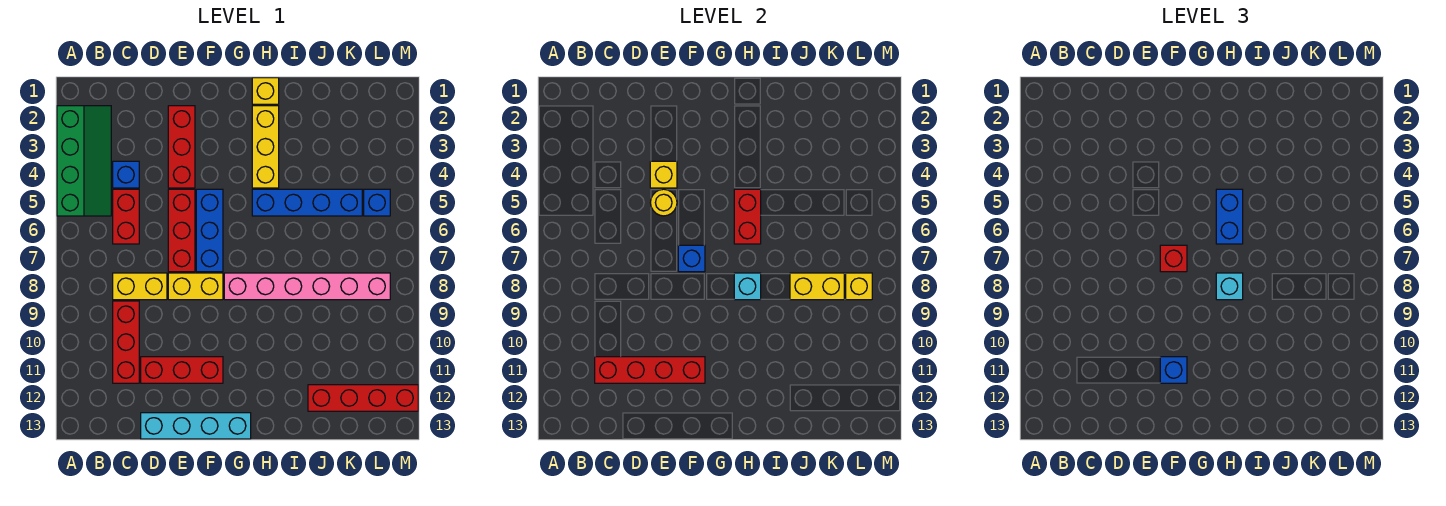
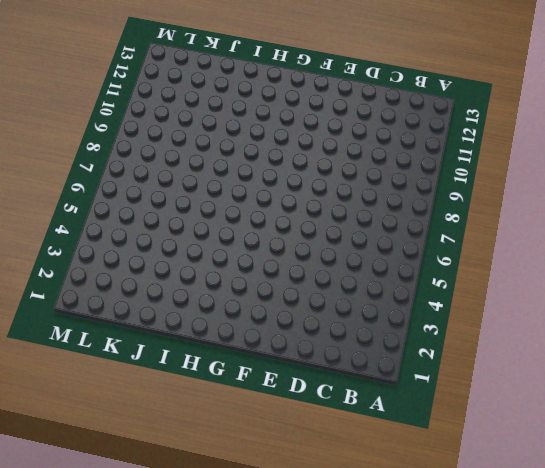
none -> green 2x4 slope [57,106,111,216]
none -> blue 1x1 brick [113,161,139,188]
none -> red 1x2 brick [113,189,139,244]

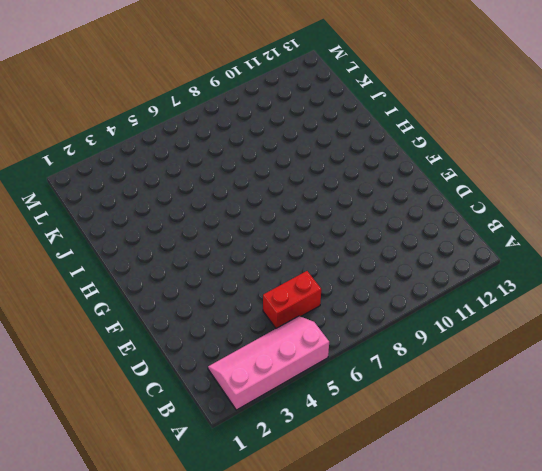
pink 2x4 slope [208,316,329,410] -> green 2x4 slope [57,106,111,216]
none -> blue 1x1 brick [113,161,139,188]
none -> yellow 1x2 brick [113,273,167,300]
none -> red 1x3 brick [113,301,139,383]

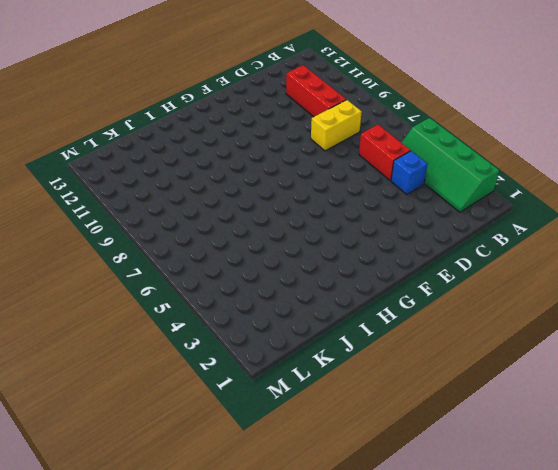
none -> red 1x3 brick [141,357,223,383]
none -> cyan 1x4 brick [141,413,251,439]
none -> red 1x3 brick [168,106,195,188]

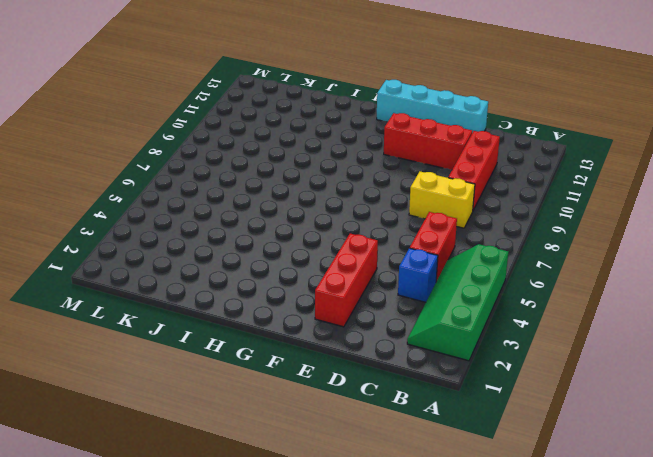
none -> red 1x3 brick [168,189,195,272]
none -> yellow 1x2 brick [168,273,223,300]
none -> blue 1x3 brick [196,189,223,272]

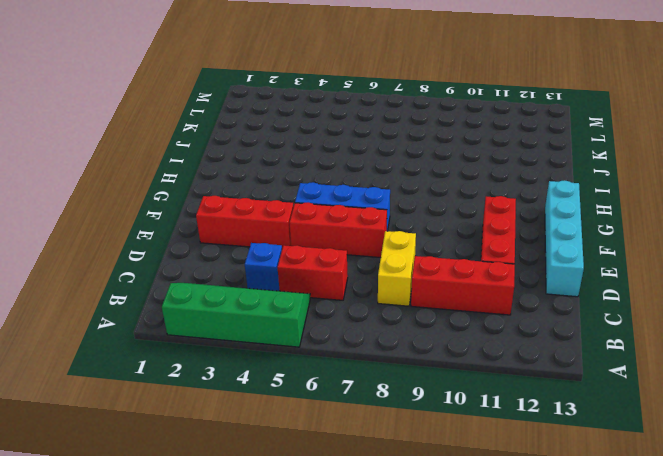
none -> yellow 1x2 brick [168,273,223,300]
none -> pink 1x6 brick [224,273,390,300]
none -> yellow 1x1 brick [252,78,279,104]

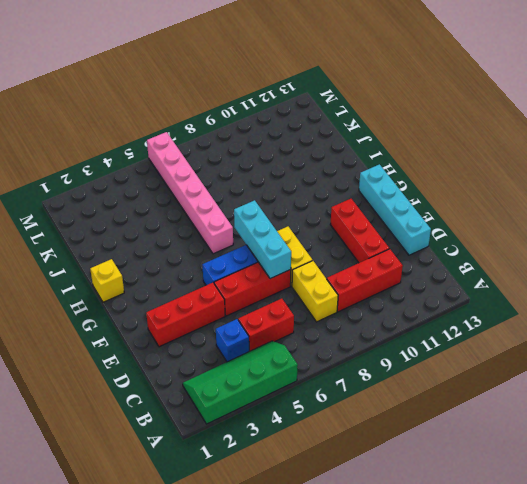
cyan 1x3 brick [234,200,291,279] -> blue 1x1 brick [678,245,705,272]
pink 1x6 brick [147,132,233,254] -> pink 1x6 brick moved to [224,273,390,300]
none -> yellow 1x3 brick [252,106,279,188]
none -> blue 1x4 brick [252,189,362,216]
none -> red 1x4 brick [308,385,418,411]

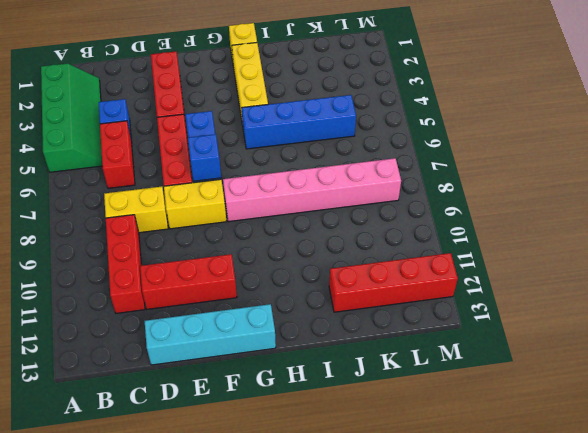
none -> blue 1x1 brick [364,189,390,216]
none -> red 1x4 brick [595,357,705,383]
none -> yellow 1x1 brick [650,161,677,188]

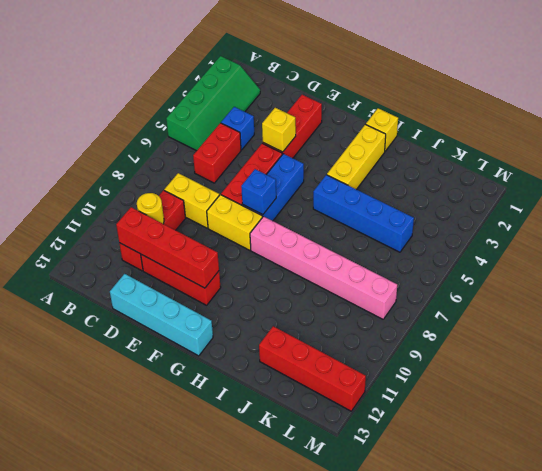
yellow 1x1 round brick [137,193,164,224] -> yellow 1x1 round brick moved to [650,189,677,216]
none -> blue 1x1 brick [364,189,390,216]
none -> red 1x2 brick [734,189,761,244]
none -> cyan 1x1 brick [734,273,761,300]

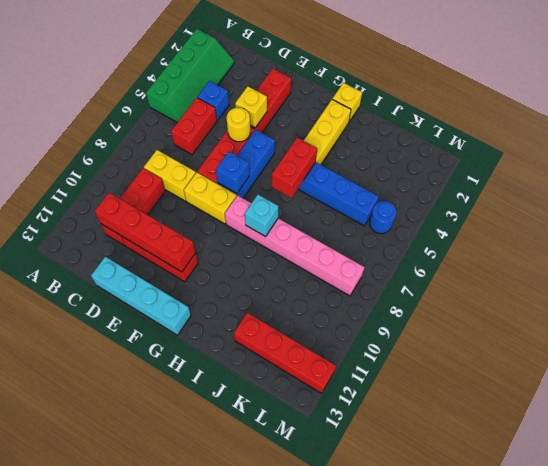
blue 1x1 round brick [370,201,396,234] -> blue 1x1 brick [364,189,390,216]
none -> yellow 1x2 brick [790,273,844,300]
none -> yellow 1x1 brick [846,273,872,300]
none -> red 1x1 brick [1160,245,1187,272]

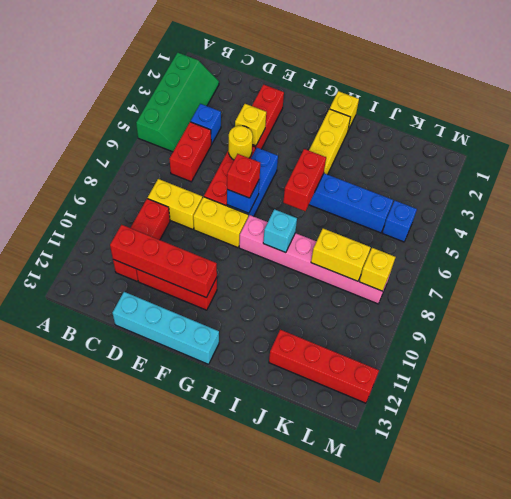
none -> blue 1x1 brick [1160,357,1187,383]
none -> blue 1x2 brick [1216,189,1243,244]
none -> cyan 1x1 brick [1216,273,1243,300]

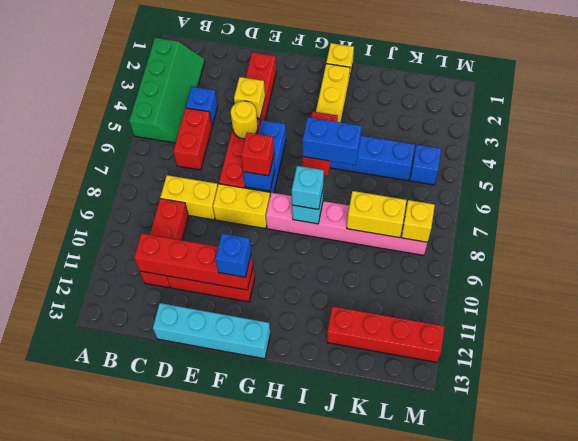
blue 1x2 brick [303,117,362,165] -> blue 1x2 brick turned to [1216,189,1243,244]

